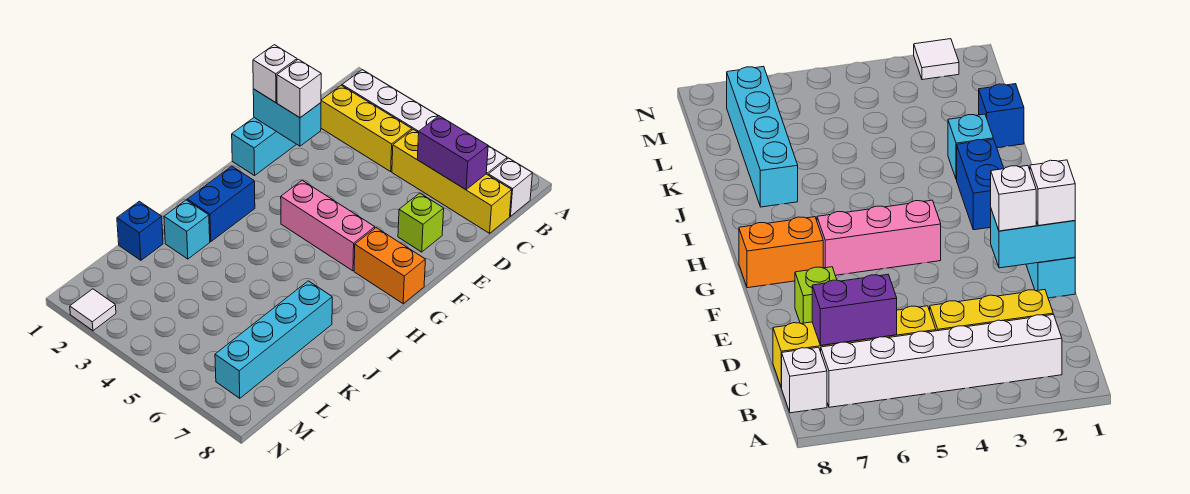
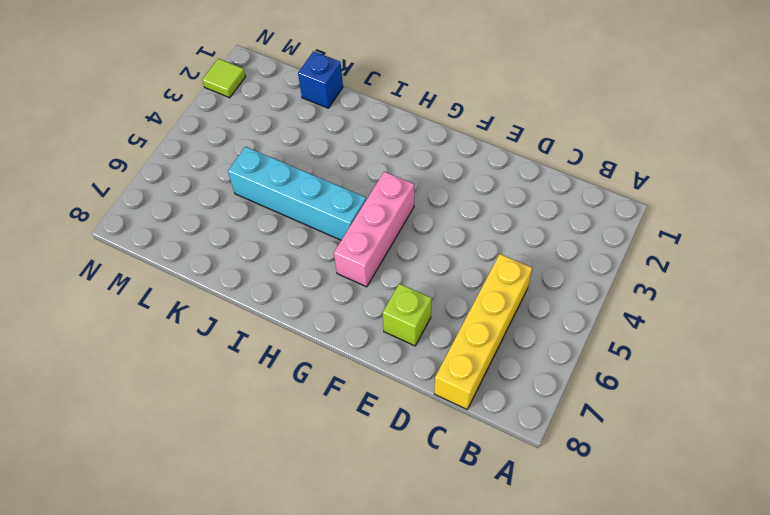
cyan 1x4 brick [228,147,366,240] -> cyan 1x4 brick moved to [215,281,332,398]
lime 1x1 tile [202,59,246,98] -> white 1x1 tile [70,289,116,331]
none -> white 1x6 brick [342,70,507,175]
none -> white 1x1 brick [488,158,532,216]
none -> yellow 1x3 brick [321,85,412,171]

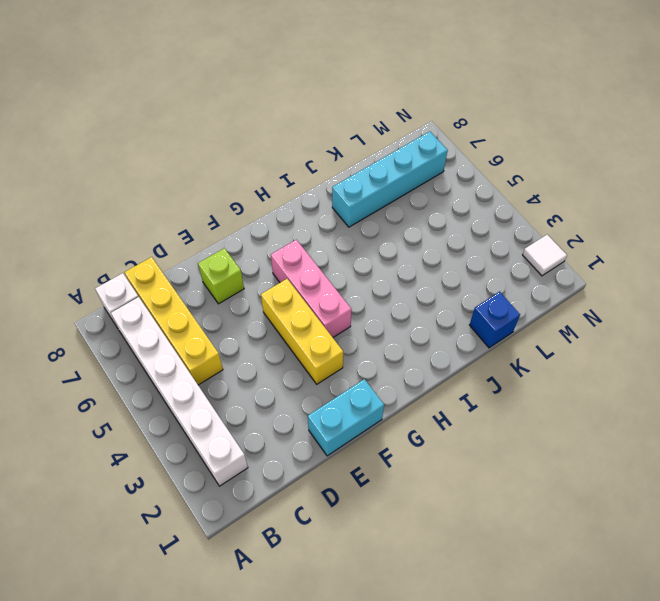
yellow 1x3 brick [261,279,343,384] -> yellow 1x3 brick moved to [321,85,412,171]
none -> orange 1x2 brick [354,228,425,304]
none -> blue 1x2 brick [187,166,255,242]
none -> cyan 1x1 brick [164,200,210,259]

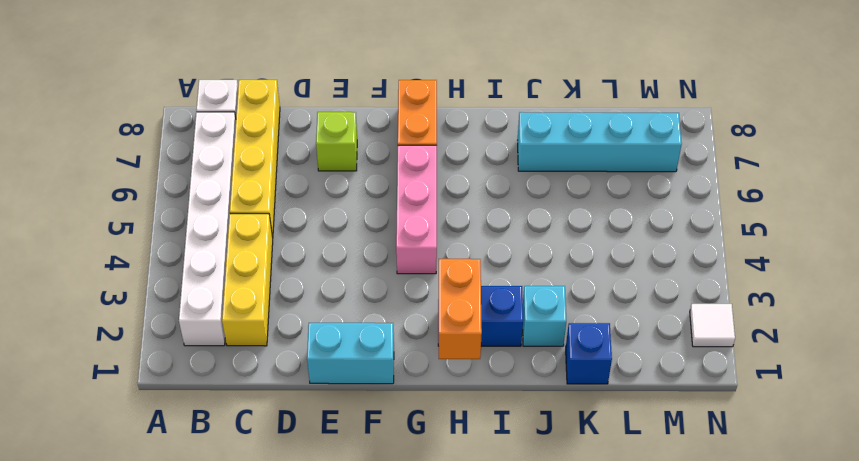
orange 1x2 brick [439,259,482,359] -> none
none -> purple 1x2 brick [417,116,488,190]
none -> cyan 1x2 brick [253,89,321,146]
none -> white 1x1 brick [253,45,297,103]

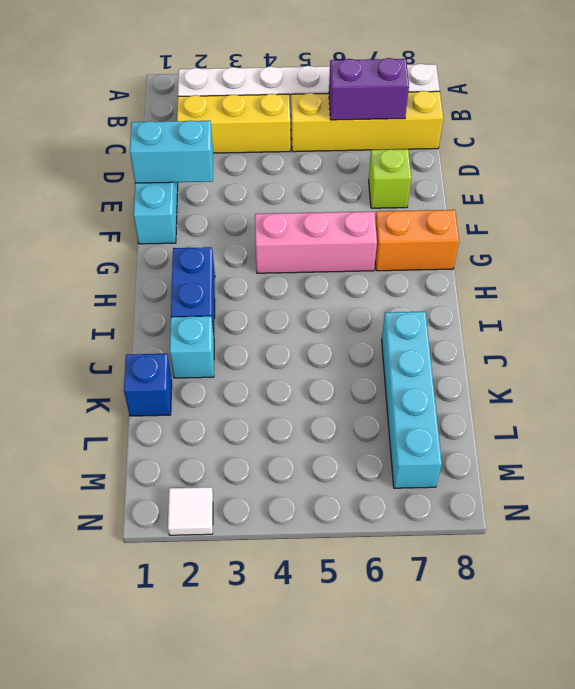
none -> white 1x1 brick [253,45,297,103]
none -> white 1x1 brick [277,59,321,118]

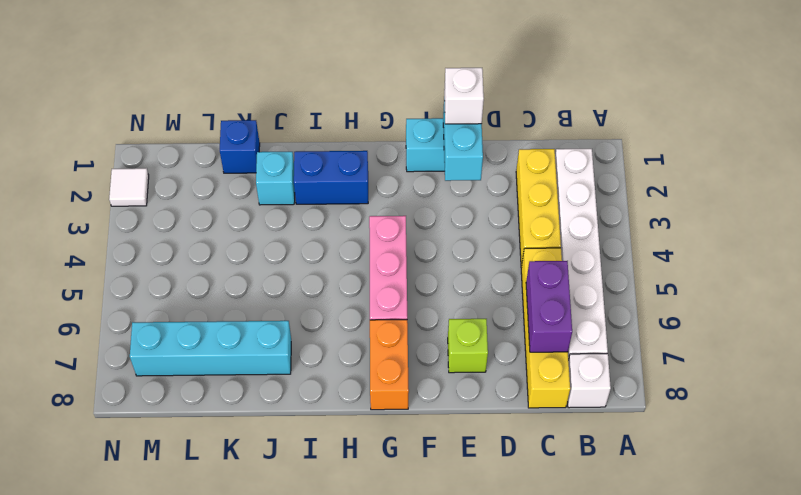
none -> white 1x1 brick [277,59,321,118]

